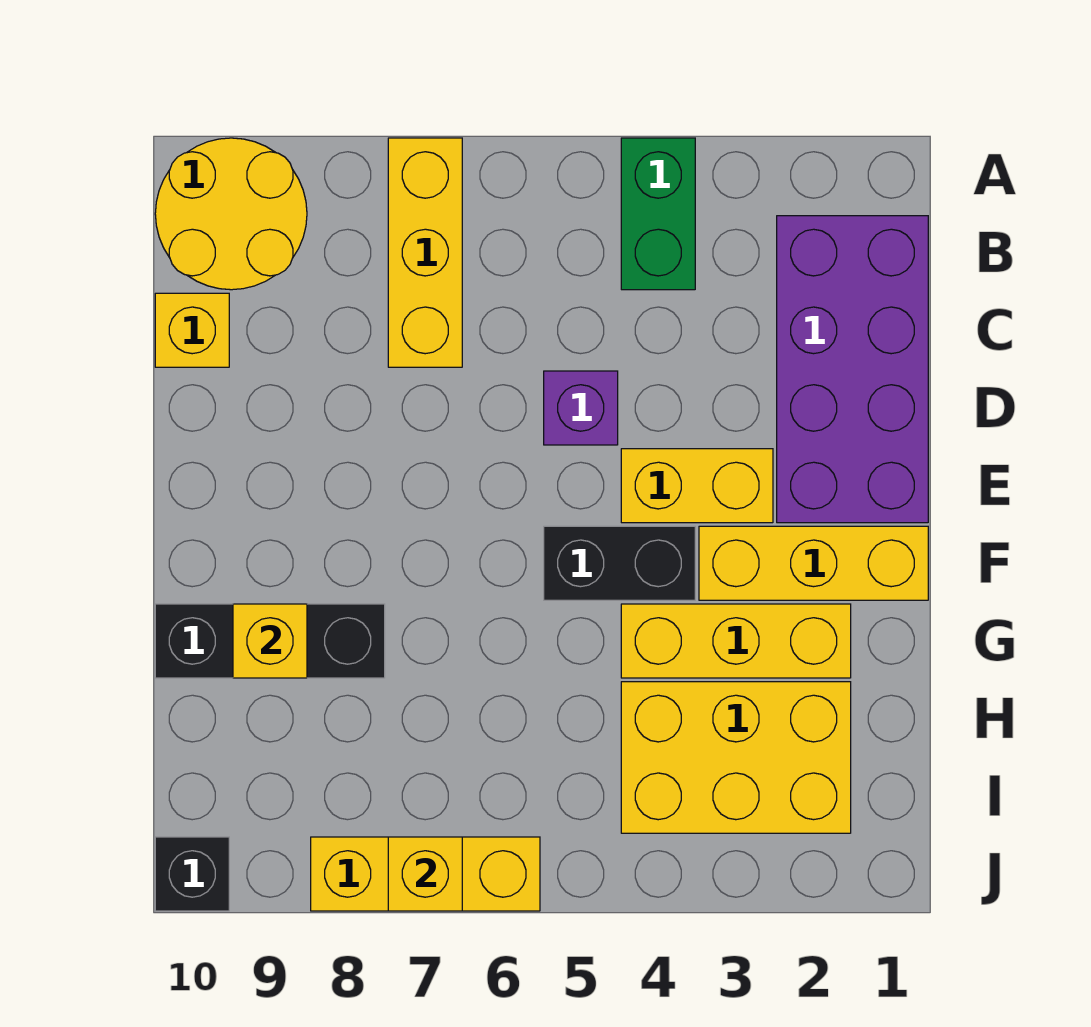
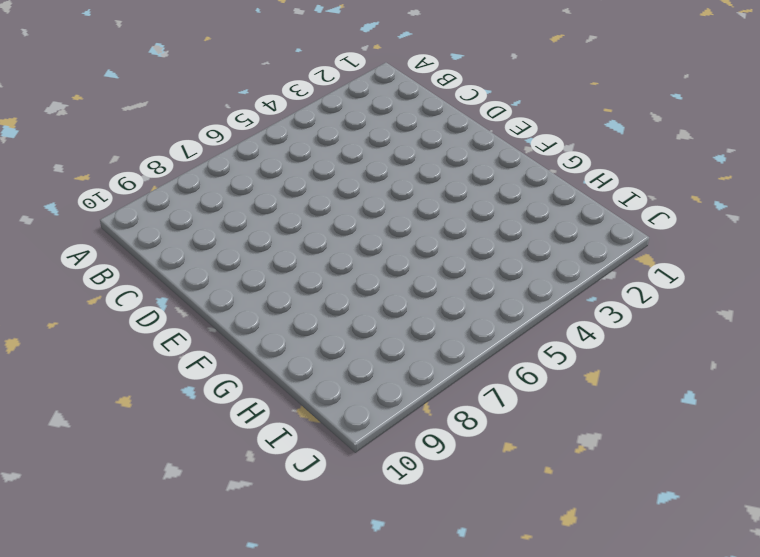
none -> green 1x2 brick [621,138,695,290]
none -> yellow 1x3 brick [388,138,462,367]
none -> yellow 2x2 round brick [155,138,307,290]

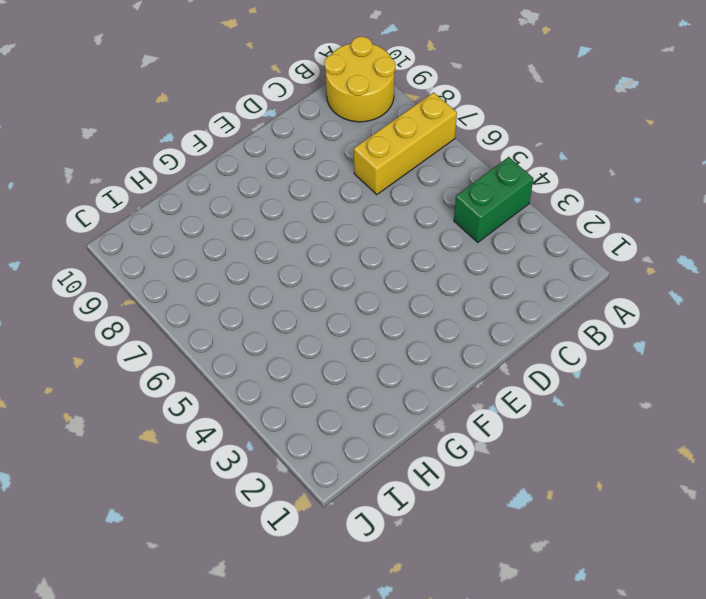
none -> purple 2x4 brick [777,216,928,523]
none -> yellow 1x1 brick [155,293,229,367]
none -> purple 1x1 brick [544,371,618,445]

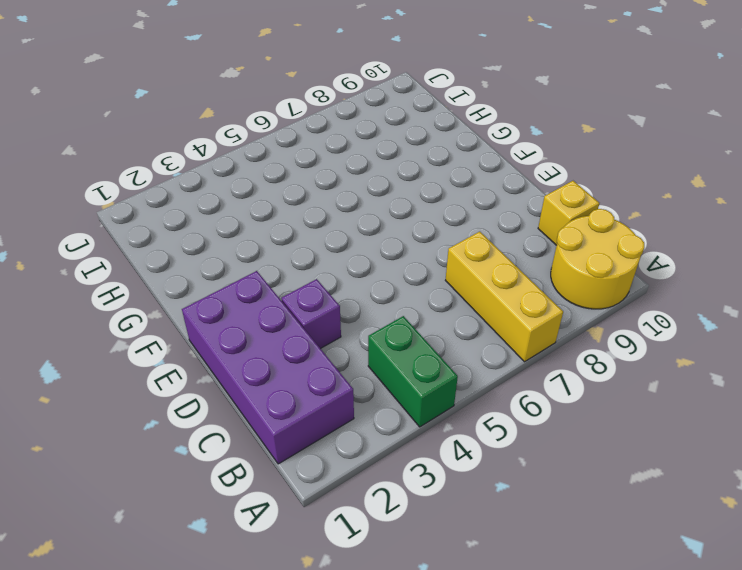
purple 1x1 brick [281,279,341,349] -> purple 1x1 brick moved to [544,371,618,445]
none -> yellow 1x2 brick [621,449,773,523]
none -> yellow 1x3 brick [699,526,928,600]
none -> black 1x2 brick [544,526,695,600]

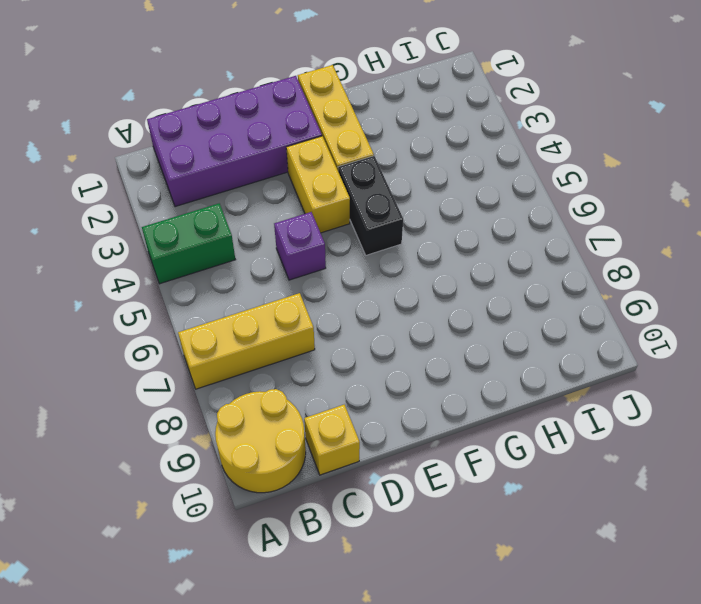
none -> yellow 1x3 brick [621,604,851,678]
none -> black 1x3 brick [155,604,385,678]
none -> yellow 2x3 brick [621,682,851,833]

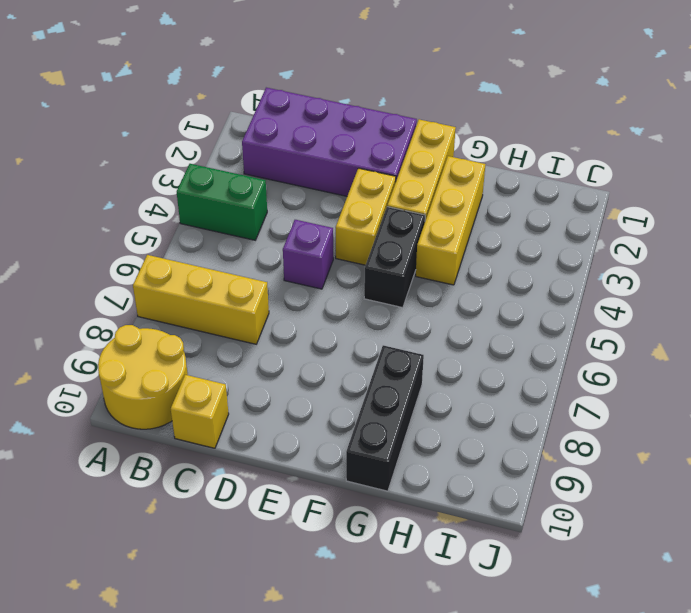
none -> yellow 2x3 brick [621,682,851,833]
none -> yellow 1x3 brick [311,837,540,911]
none -> black 1x1 brick [155,837,229,911]

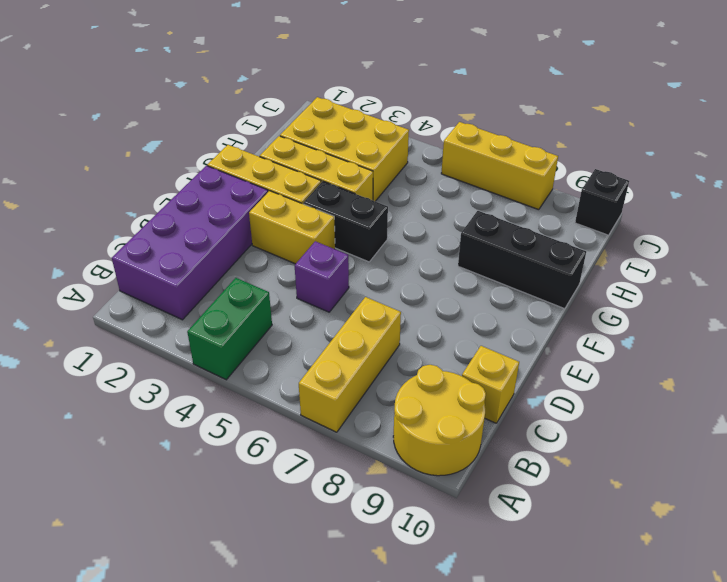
none -> yellow 1x1 brick [233,604,307,678]
none -> yellow 1x1 brick [388,837,462,911]

